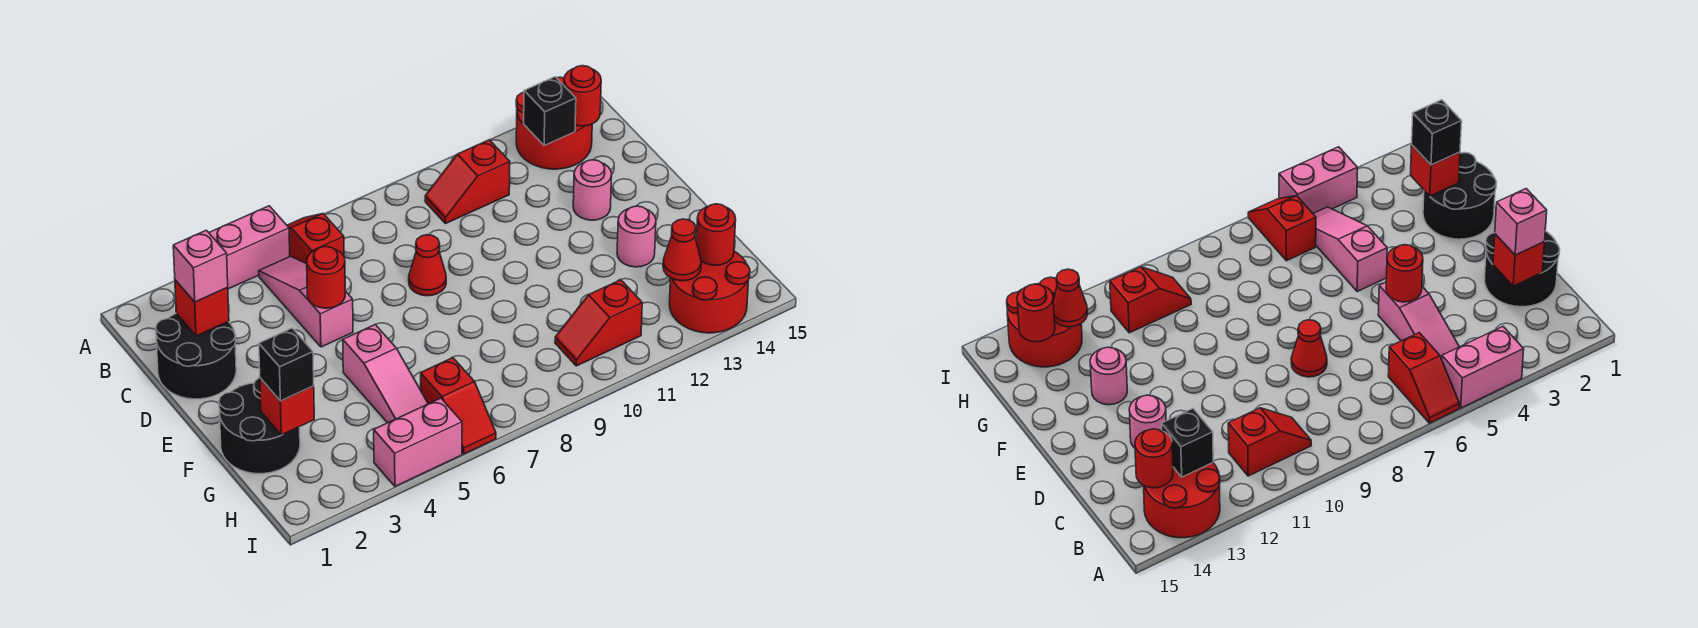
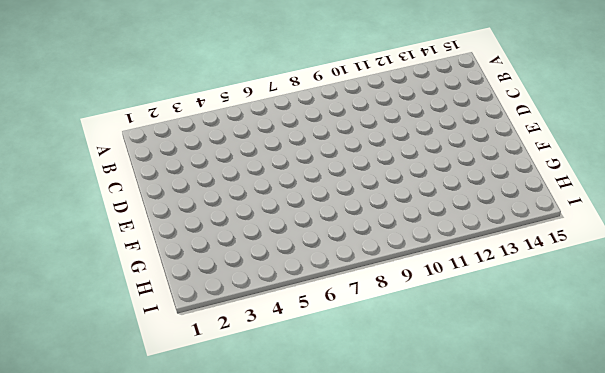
none -> pink 1x2 brick [209,206,290,289]
none -> red 1x2 slope [287,214,344,264]
none -> red 2x2 round brick [516,77,592,169]

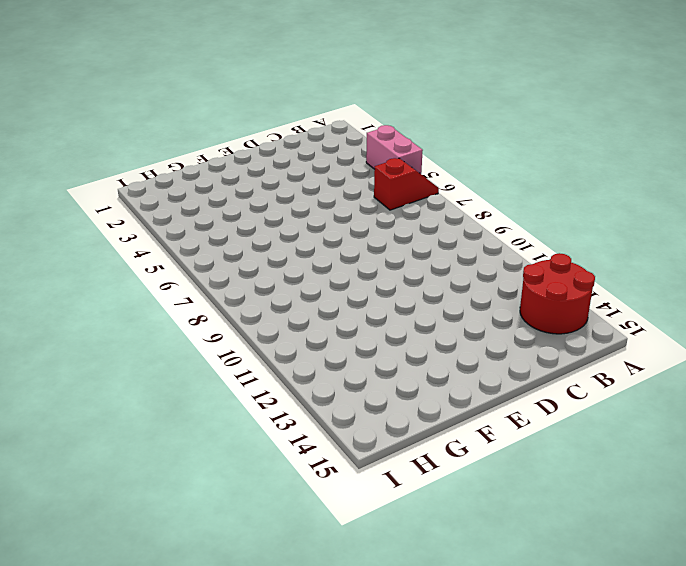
none -> pink 1x3 slope [259,256,353,347]
none -> red 1x2 slope [425,140,510,224]
none -> black 2x2 round brick [156,313,236,399]

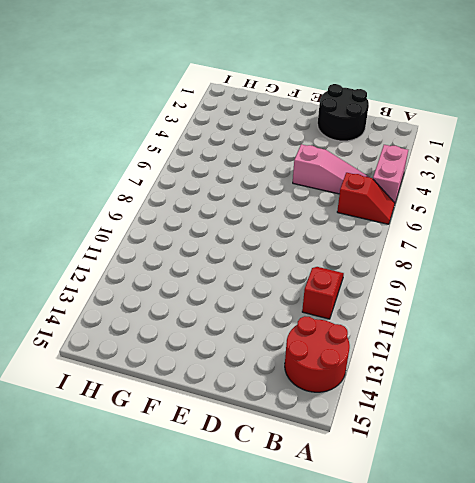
none -> red 1x1 cone [409,235,446,296]
none -> pink 1x1 round brick [573,160,612,220]
none -> black 2x2 round brick [219,378,300,474]

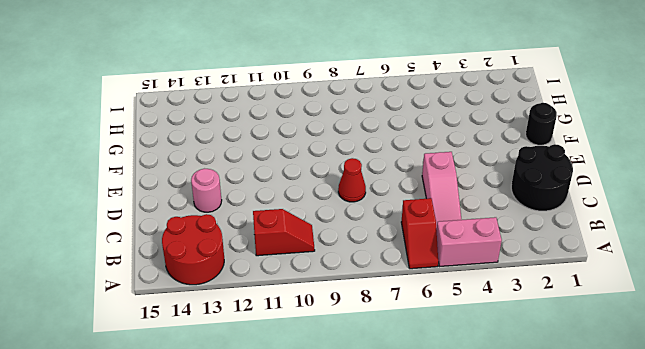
black 1x1 round brick [526,103,557,145] -> black 2x2 round brick [219,378,300,474]
none -> pink 1x3 slope [343,325,428,423]
none -> pink 1x1 round brick [617,206,656,267]
none -> red 1x2 slope [421,358,496,454]

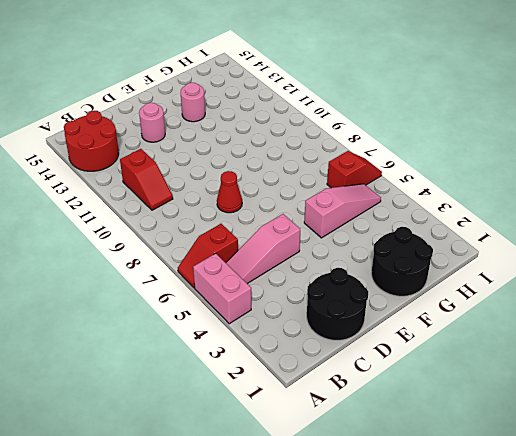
none -> red 1x2 slope [555,280,642,366]
none -> red 2x2 round brick [669,251,750,333]
none -> pink 1x2 brick [374,398,462,486]

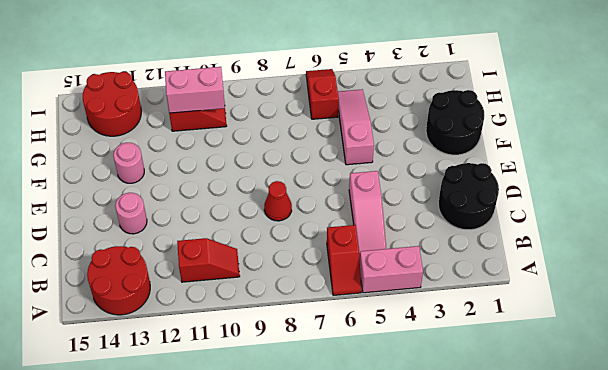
pink 1x2 brick [165,67,225,113] -> pink 1x2 brick moved to [374,398,462,486]
none -> black 1x1 brick [524,77,576,146]
none -> red 1x1 round brick [564,66,601,126]
none -> red 1x1 brick [175,280,229,336]

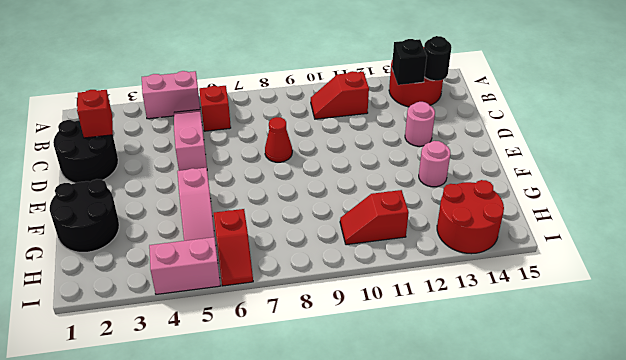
black 1x1 round brick [424,36,451,81] -> red 1x1 round brick [564,66,601,126]
none -> red 1x1 round brick [307,246,345,308]
none -> red 1x1 brick [260,378,314,435]
none -> red 1x1 cone [663,219,701,281]

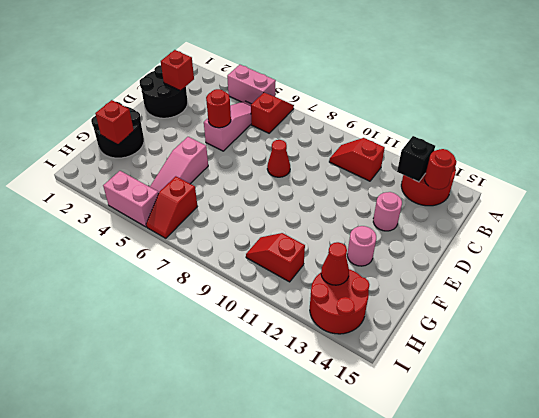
none -> red 1x1 round brick [696,204,736,265]
none -> pink 1x1 brick [173,230,228,302]
none -> black 1x1 brick [259,328,314,401]

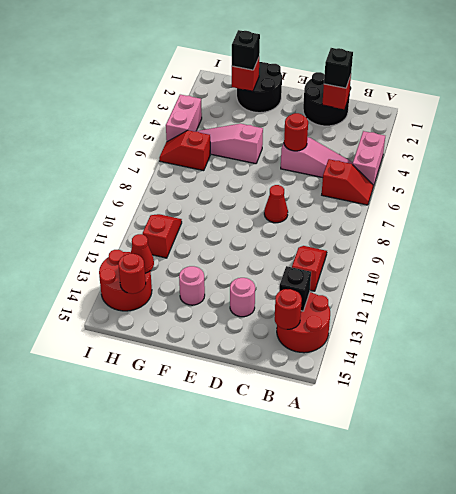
black 1x1 brick [324,48,353,88] -> pink 1x1 brick [173,230,228,302]

